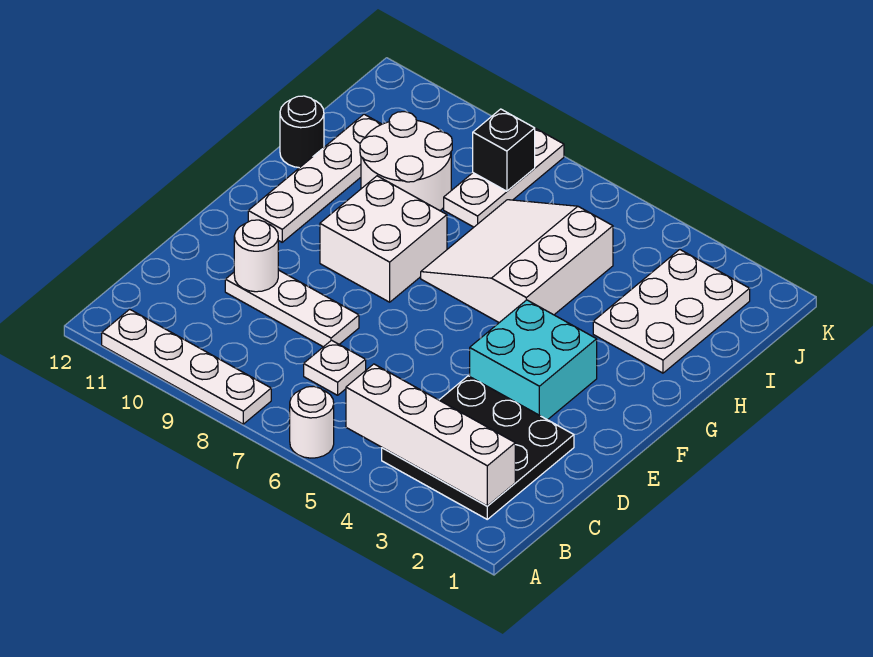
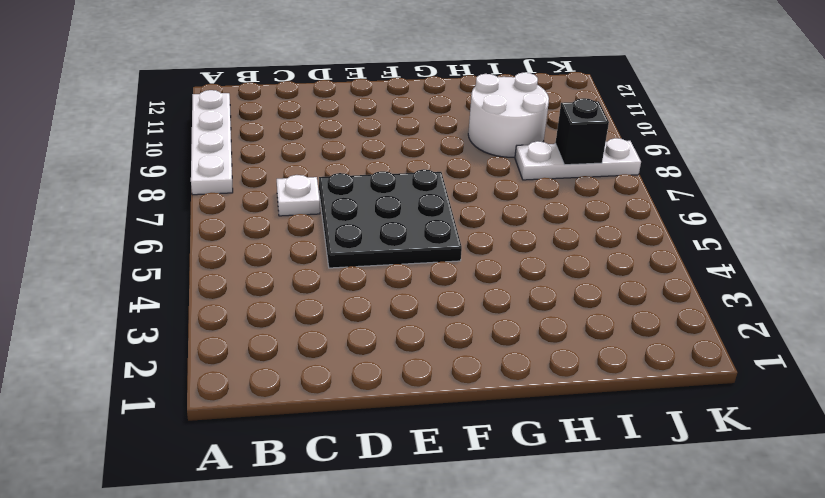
black 3x3 plate [319,169,462,268] -> black 3x3 plate moved to [382,376,574,519]
none -> white 1x1 round brick [290,387,334,458]
none -> white 1x3 plate [225,270,359,347]
none -> cyan 2x2 brick [470,300,597,420]

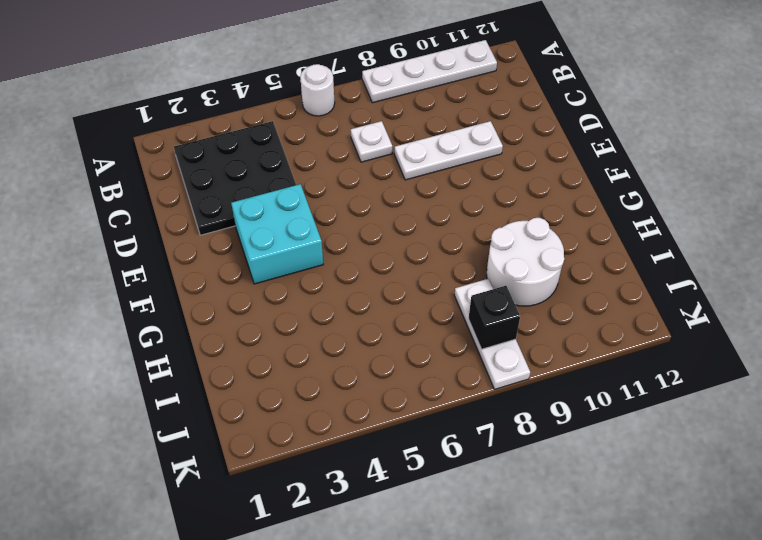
none -> white 2x2 brick [320,176,447,302]
none -> white 1x4 plate [248,114,382,242]
none -> white 3x3 slope [421,200,613,323]

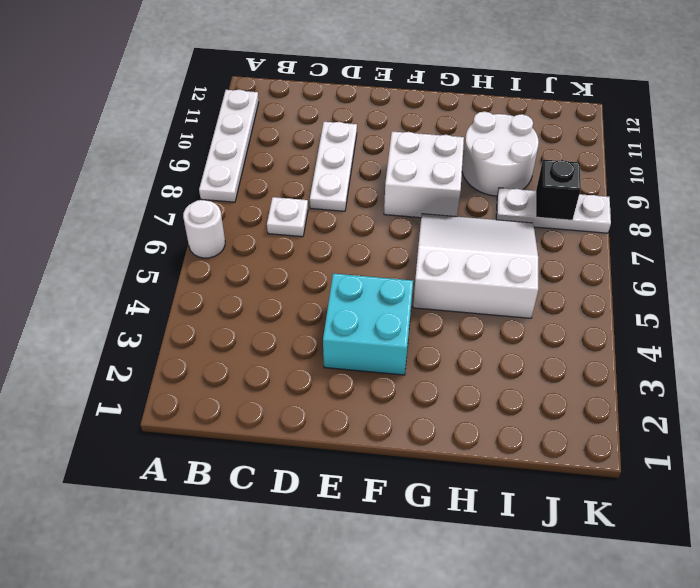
none -> black 3x3 plate [382,376,574,519]
none -> white 1x4 plate [248,114,382,242]
none -> white 2x3 plate [593,249,750,373]

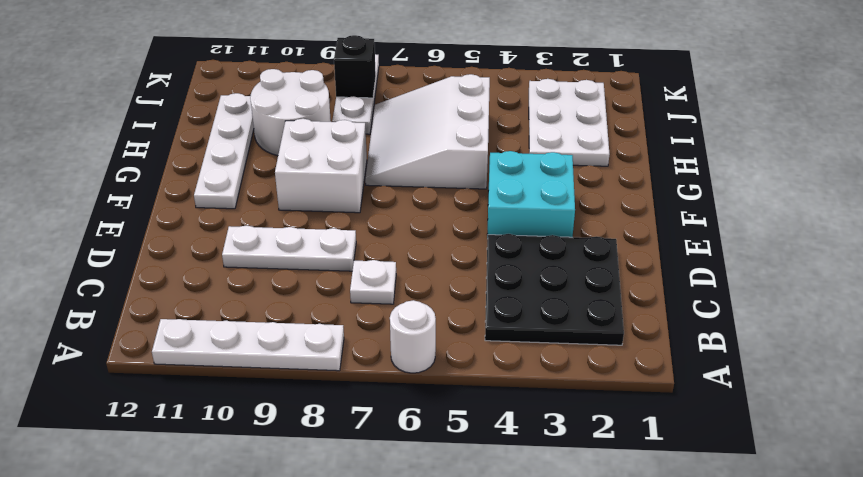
none -> black 1x1 round brick [280,96,324,168]
none -> white 1x4 brick [346,364,515,506]
none -> white 1x1 round brick [234,220,278,292]

